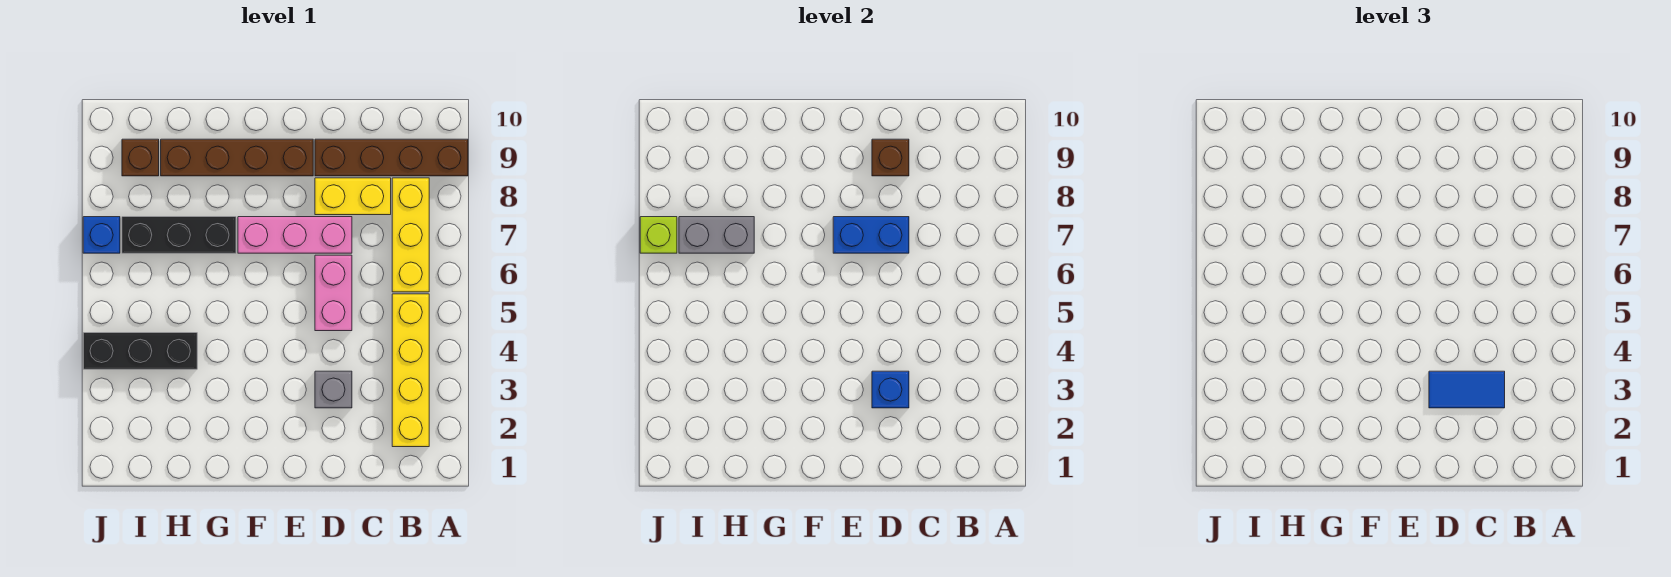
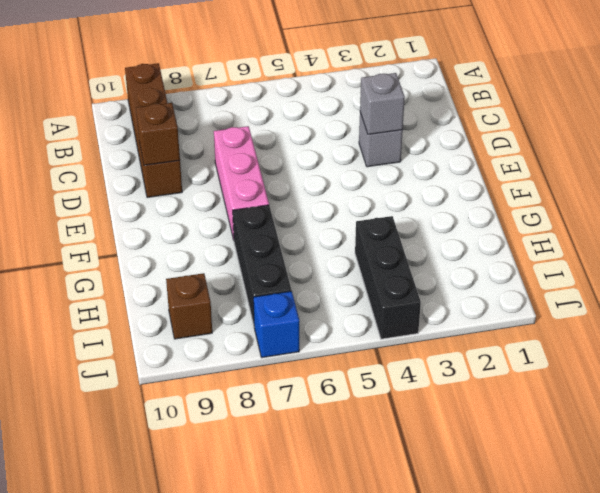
grey 1x1 brick [360,73,405,134] -> blue 1x1 brick [872,371,909,408]
none -> yellow 1x4 brick [392,294,429,447]
none -> yellow 1x3 brick [392,178,429,292]
none -> yellow 1x2 brick [315,178,391,215]

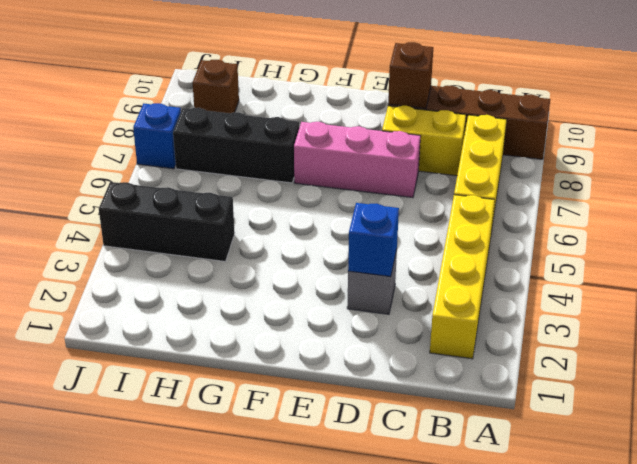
none -> pink 1x2 brick [315,255,352,331]
none -> brown 1x4 brick [161,139,313,176]
none -> blue 1x2 brick [833,217,909,253]

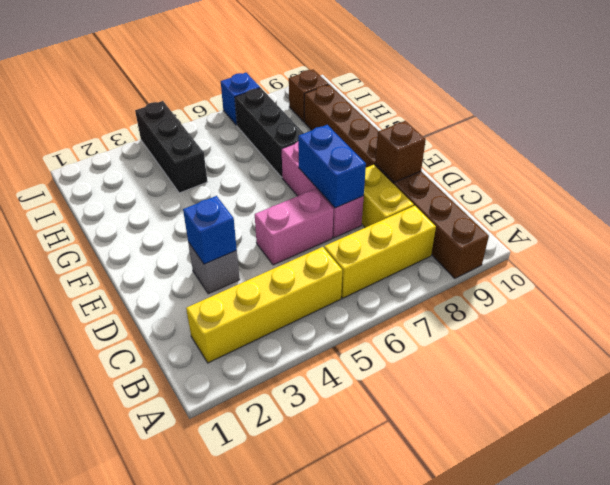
none -> grey 1x2 brick [679,217,754,253]
none -> lime 1x1 brick [640,217,677,253]
none -> blue 1x2 tile [1429,371,1505,408]

